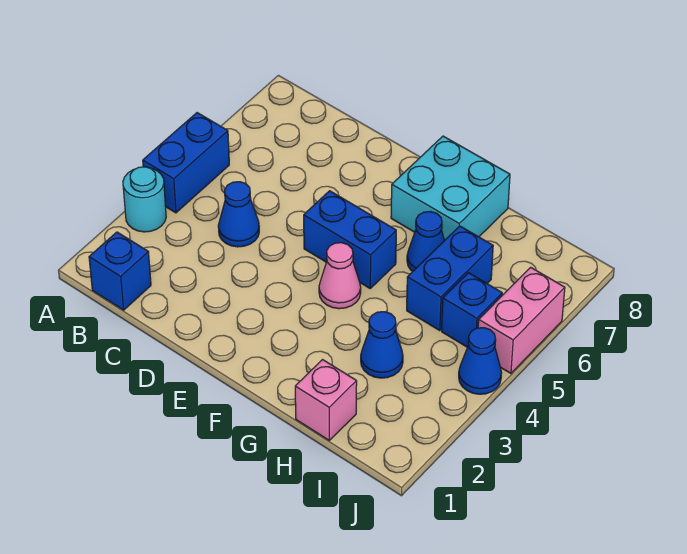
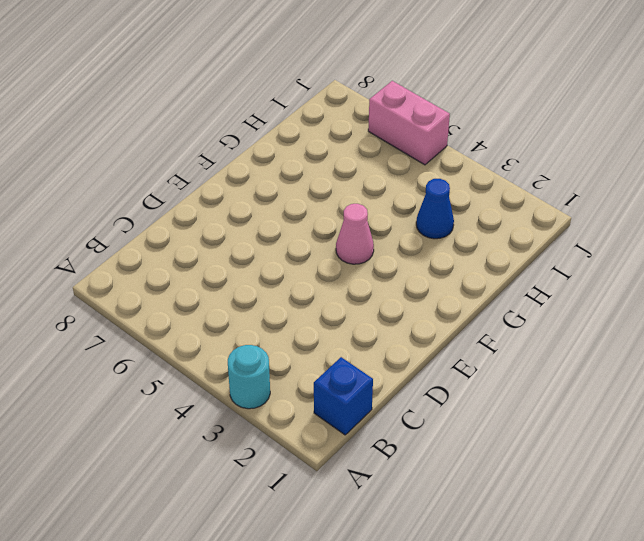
none -> blue 1x2 brick [143,113,229,213]
none -> blue 1x1 cone [218,182,259,247]
none -> blue 1x2 brick [304,191,396,288]

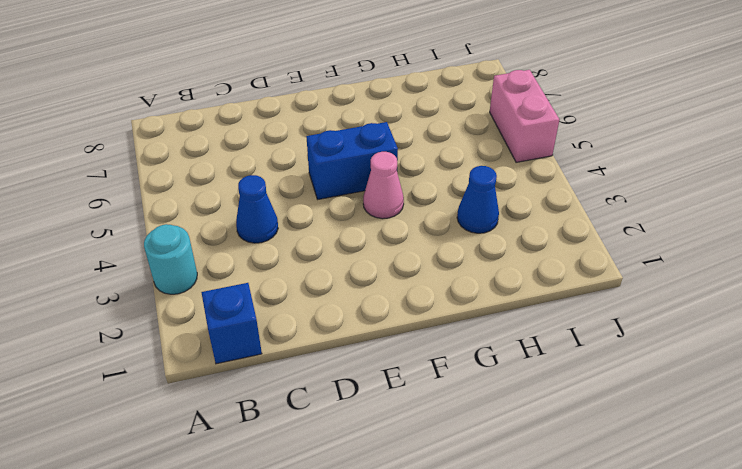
none -> blue 1x2 brick [143,113,229,213]
none -> cyan 2x2 brick [391,136,510,241]
none -> blue 1x1 cone [407,212,444,272]

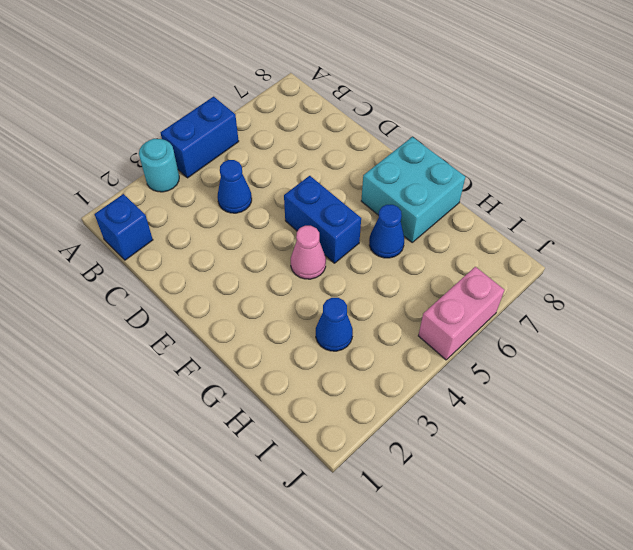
none -> pink 1x1 brick [295,360,357,440]
none -> blue 1x2 brick [407,226,493,330]
none -> blue 1x1 brick [442,273,502,347]

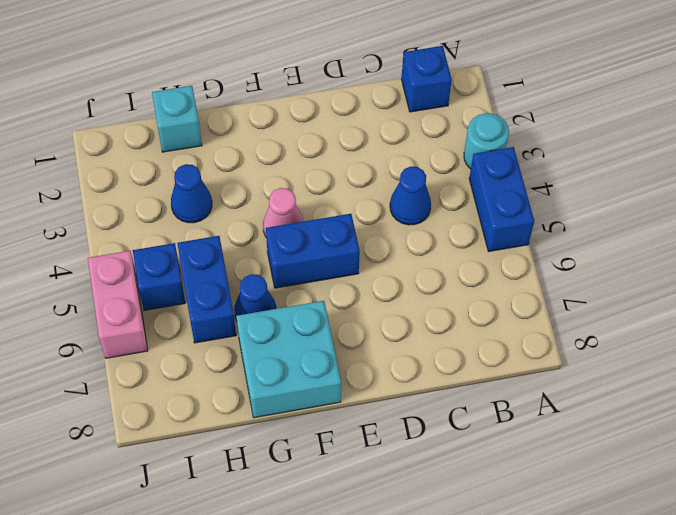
cyan 1x1 brick [152,86,202,152] -> pink 1x1 brick [295,360,357,440]
none -> blue 1x1 cone [459,328,501,394]

